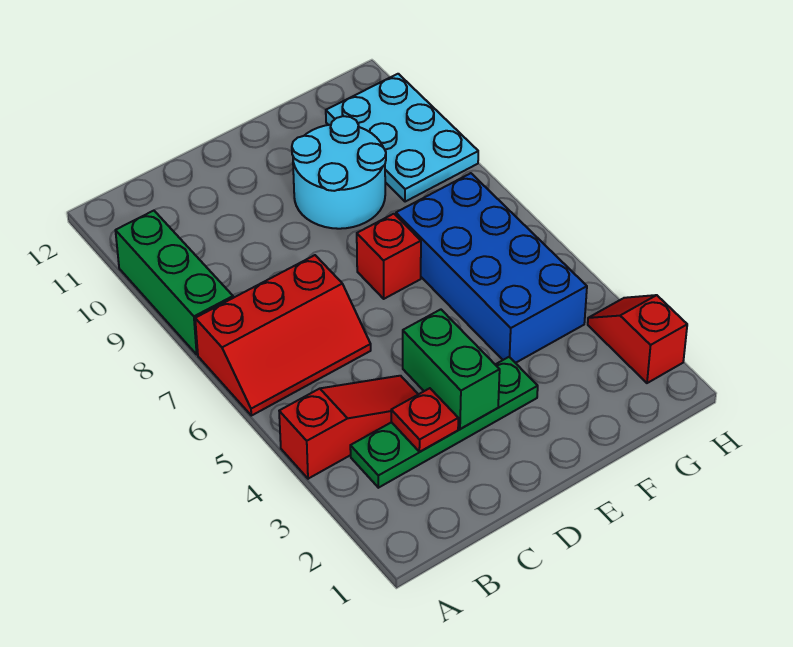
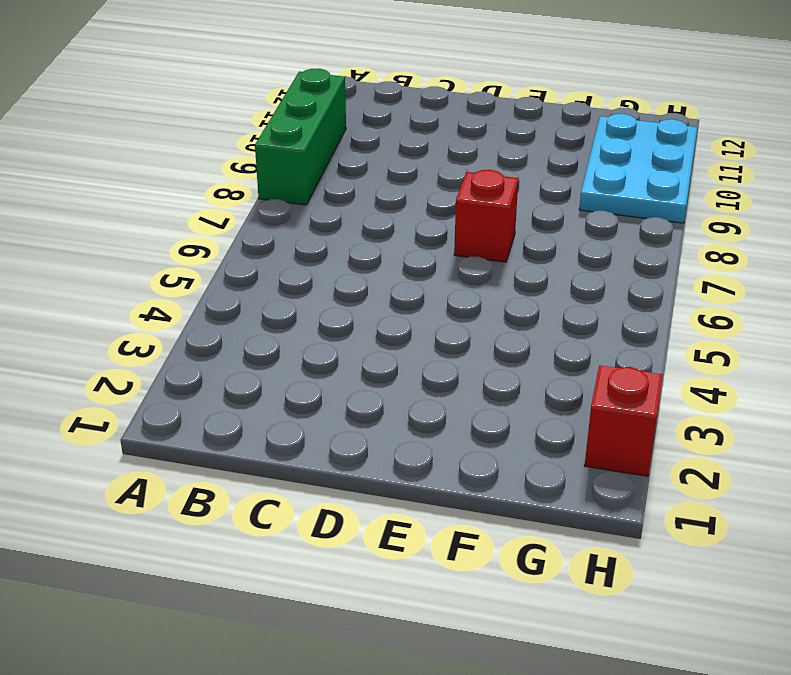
none -> red 1x3 slope [279,376,418,479]
none -> red 2x3 slope [195,255,371,416]

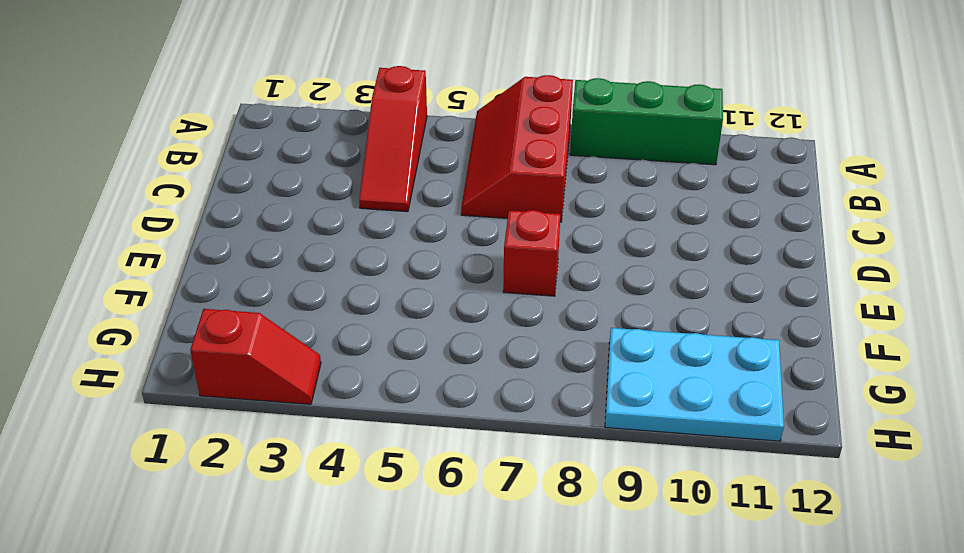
none -> green 1x4 plate [350,357,538,488]
none -> cyan 2x2 round brick [292,116,386,229]

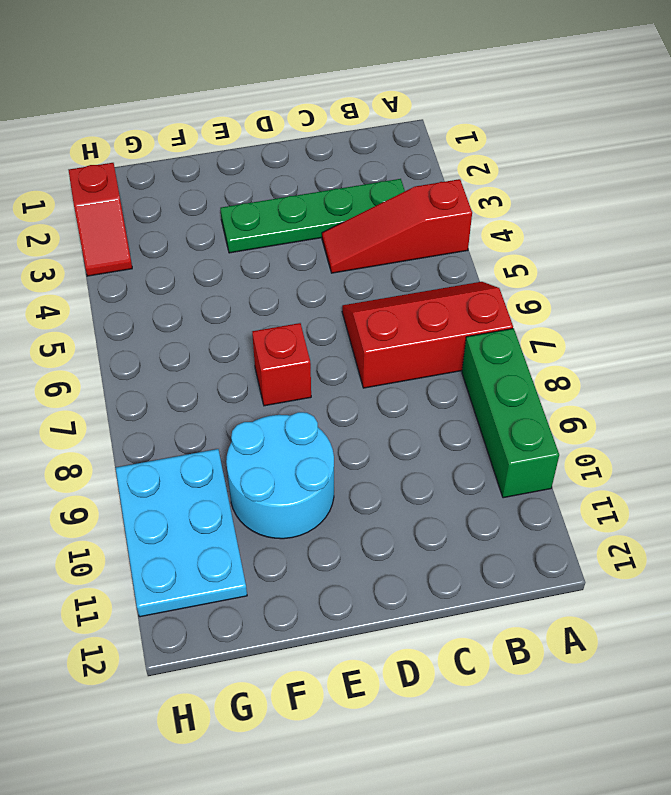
none -> blue 2x4 brick [396,173,587,363]
none -> red 1x1 plate [391,388,458,452]

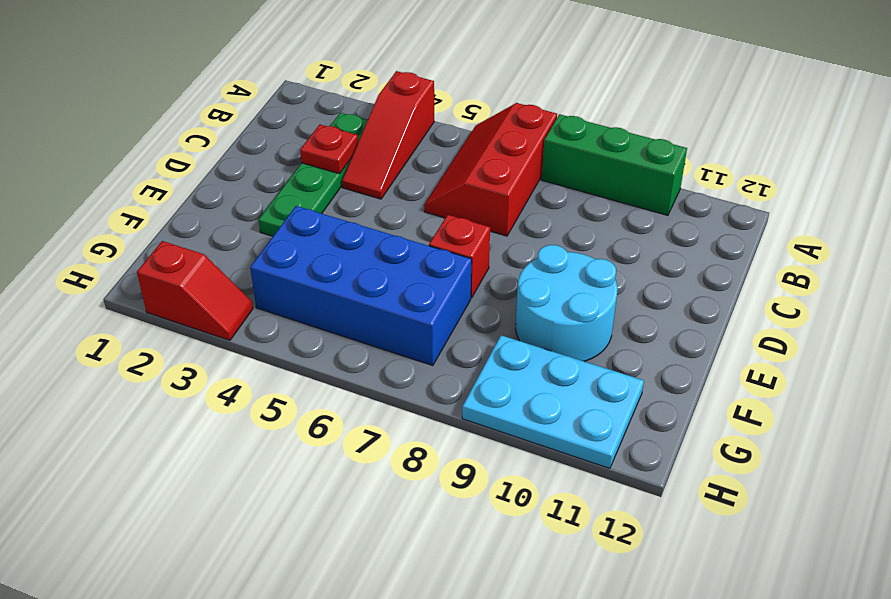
none -> green 1x2 brick [403,309,500,429]

